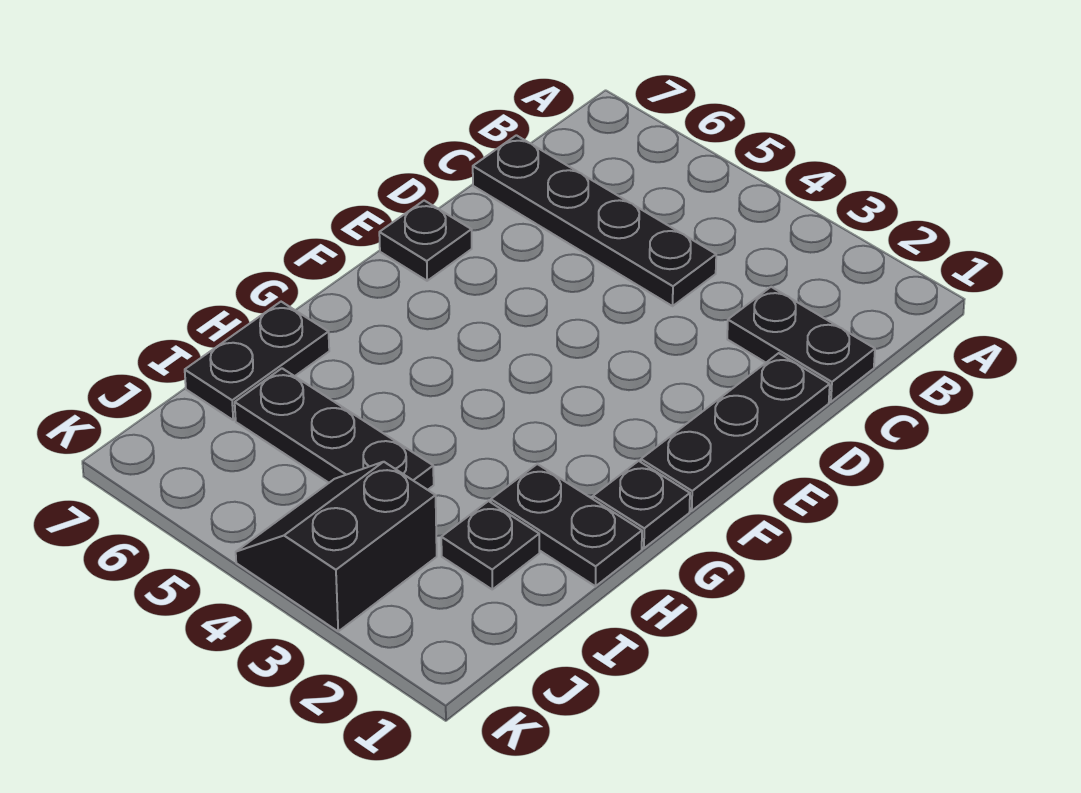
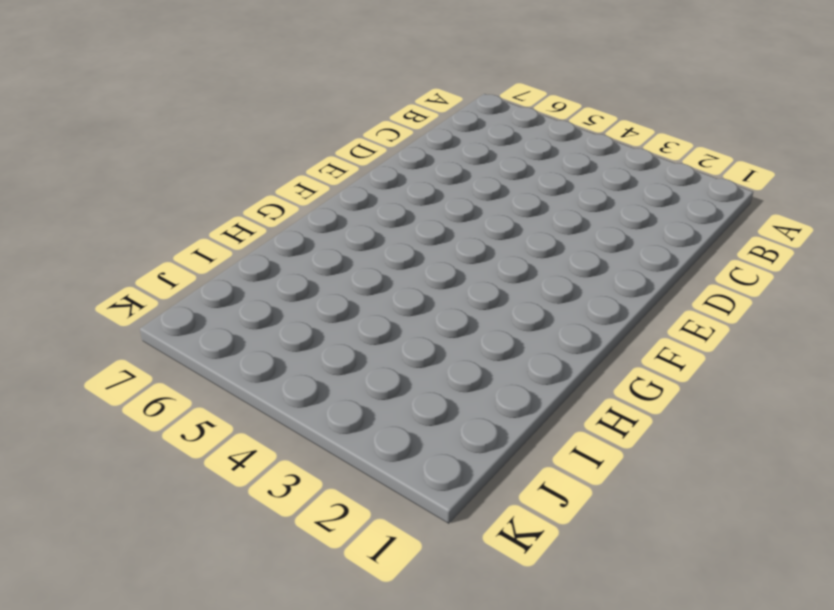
none -> black 1x2 plate [727,287,875,402]
none -> black 1x4 plate [473,135,716,306]

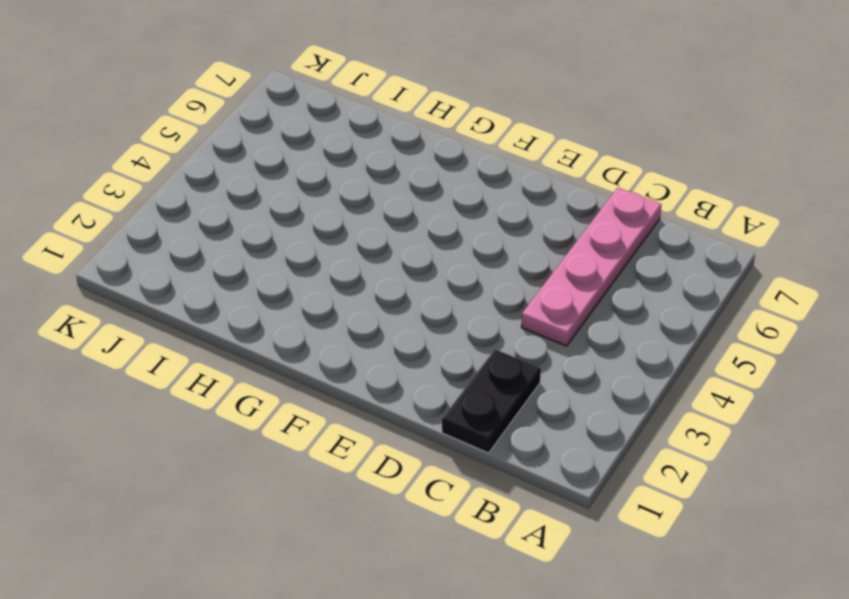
pink 1x4 plate [521,188,661,346] -> black 1x4 plate [473,135,716,306]
none -> black 1x3 plate [641,353,830,511]
none -> black 1x1 plate [379,201,472,281]

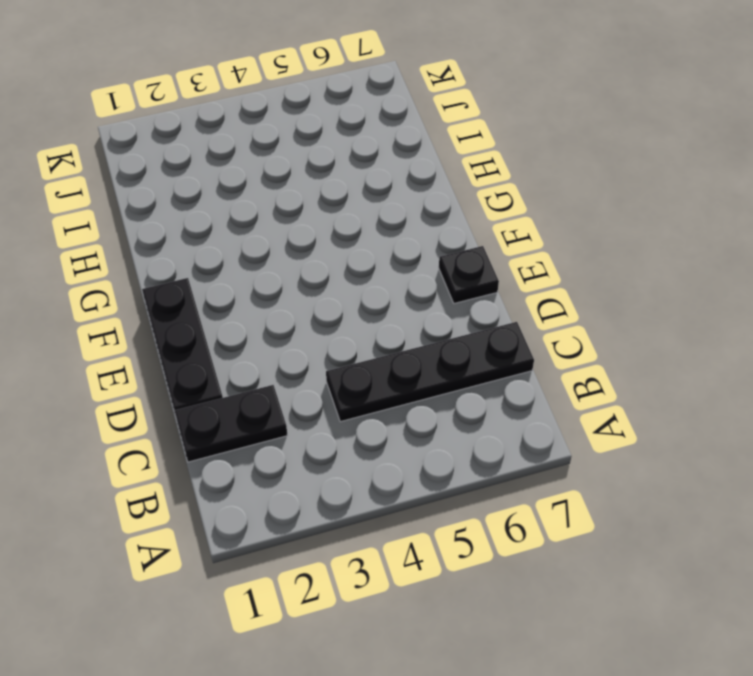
none -> black 1x1 plate [593,461,690,548]
none -> black 1x2 plate [491,464,642,586]

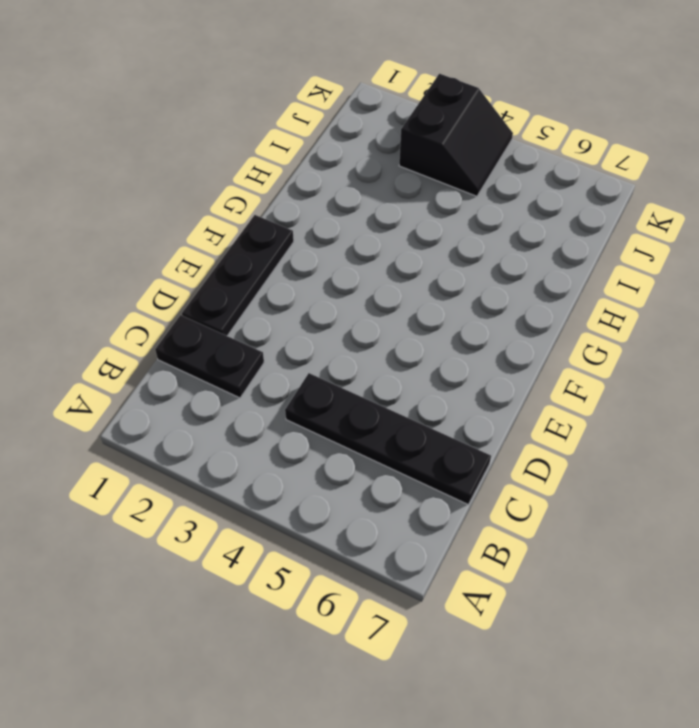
none -> black 1x1 plate [379,201,472,281]
none -> black 1x1 plate [593,461,690,548]

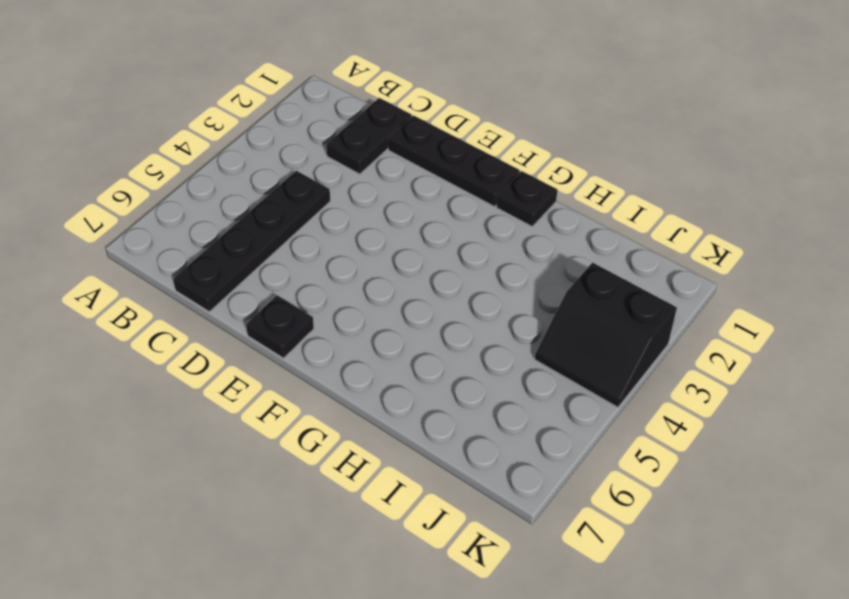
none -> black 1x2 plate [491,464,642,586]
none -> black 1x2 plate [185,302,329,420]

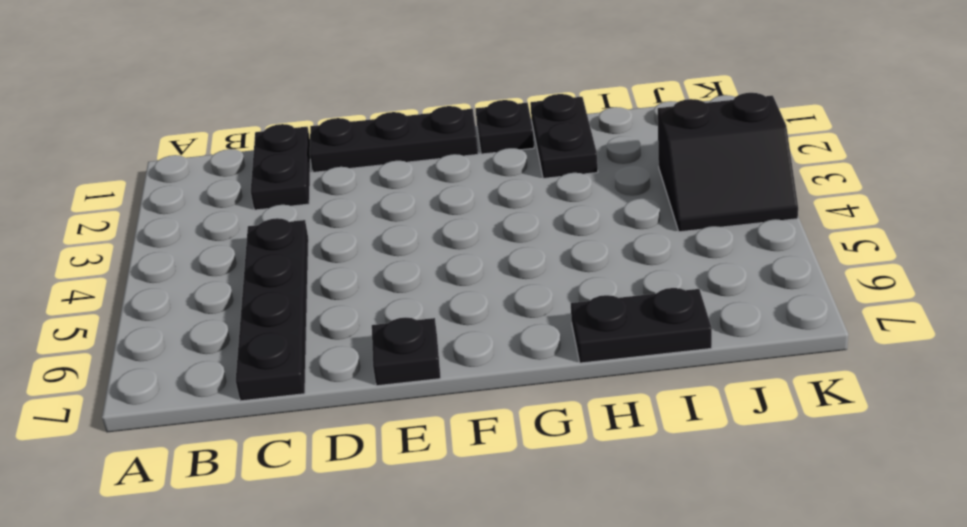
none -> black 1x1 plate [441,501,539,589]
none -> black 1x3 plate [235,368,434,490]

